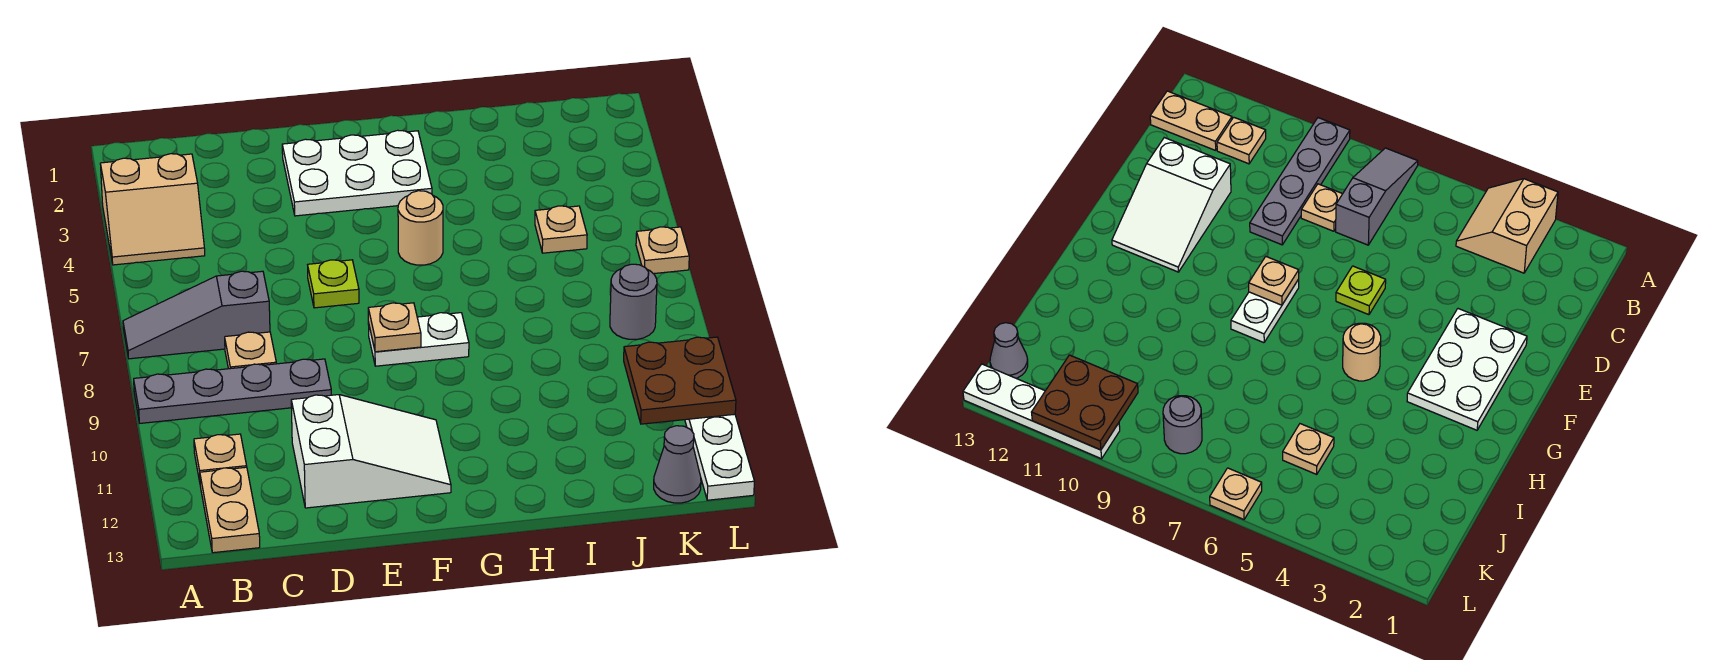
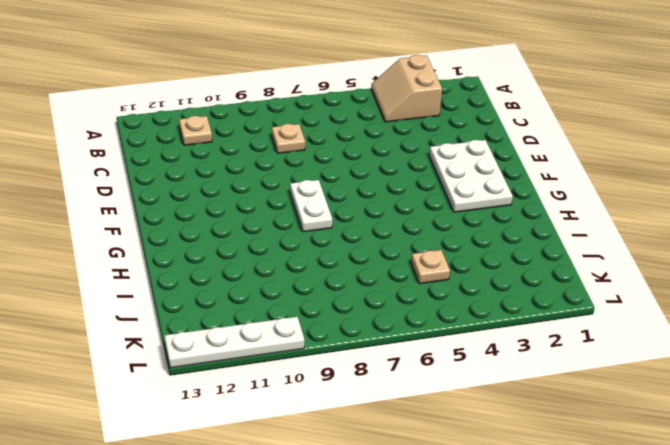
none -> grey 1x3 slope [123,271,270,359]
none -> grey 1x4 plate [134,359,331,423]
none -> tan 1x2 plate [200,467,260,553]

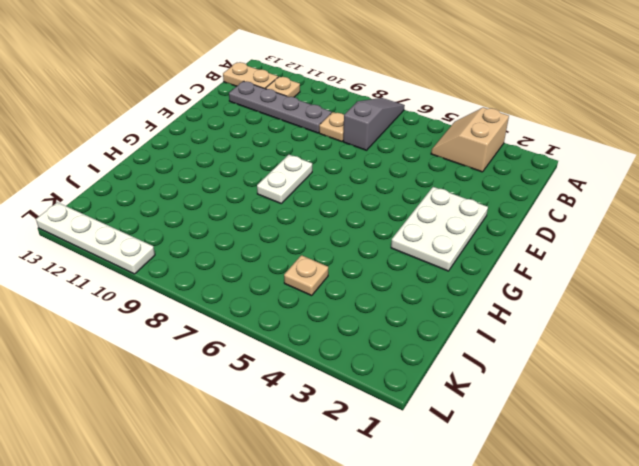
grey 1x4 plate [229,81,332,133] -> grey 1x4 plate turned to [134,359,331,423]
none -> white 2x3 slope [291,395,451,508]
none -> lime 1x1 plate [308,260,359,308]
none -> tan 1x1 round brick [398,191,443,265]

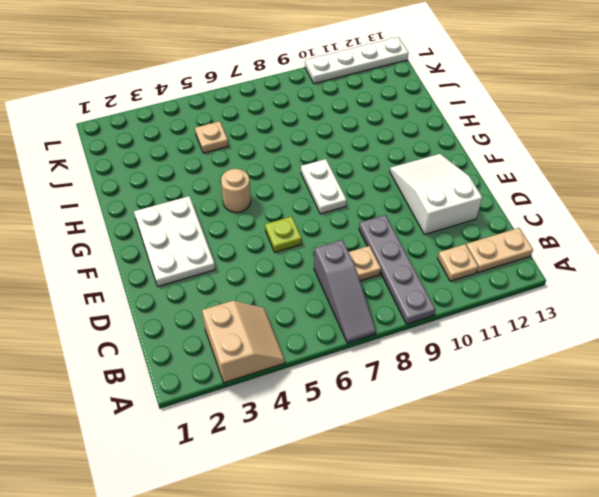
none -> grey 1x1 round brick [610,264,657,340]
none -> grey 1x1 cone [654,426,701,503]
none -> tan 1x1 plate [636,227,689,274]

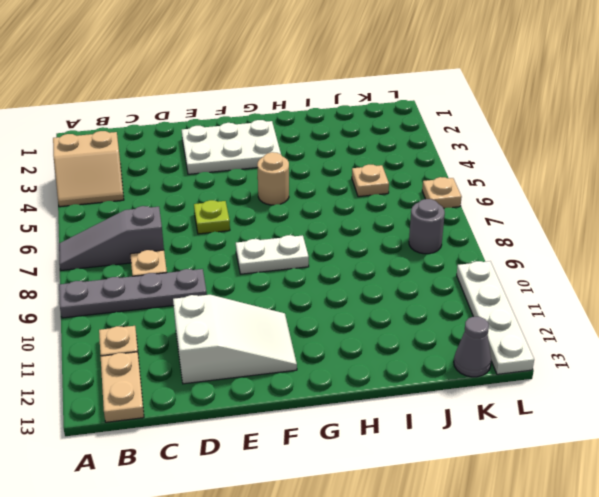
none -> tan 1x1 plate [368,303,421,352]
none -> brown 2x2 plate [624,337,736,424]

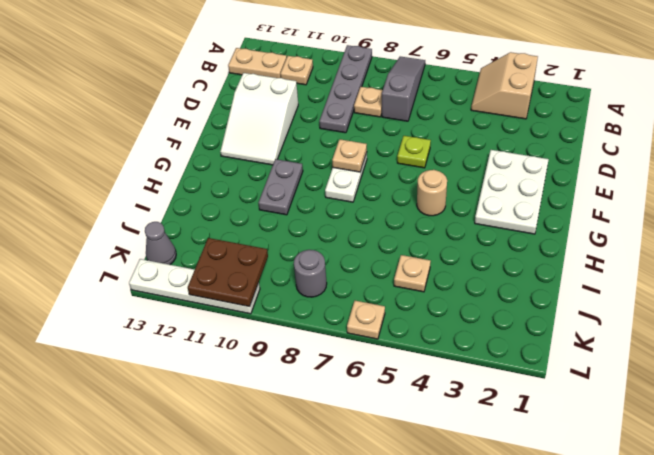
grey 1x2 plate [258,159,303,215] -> none

